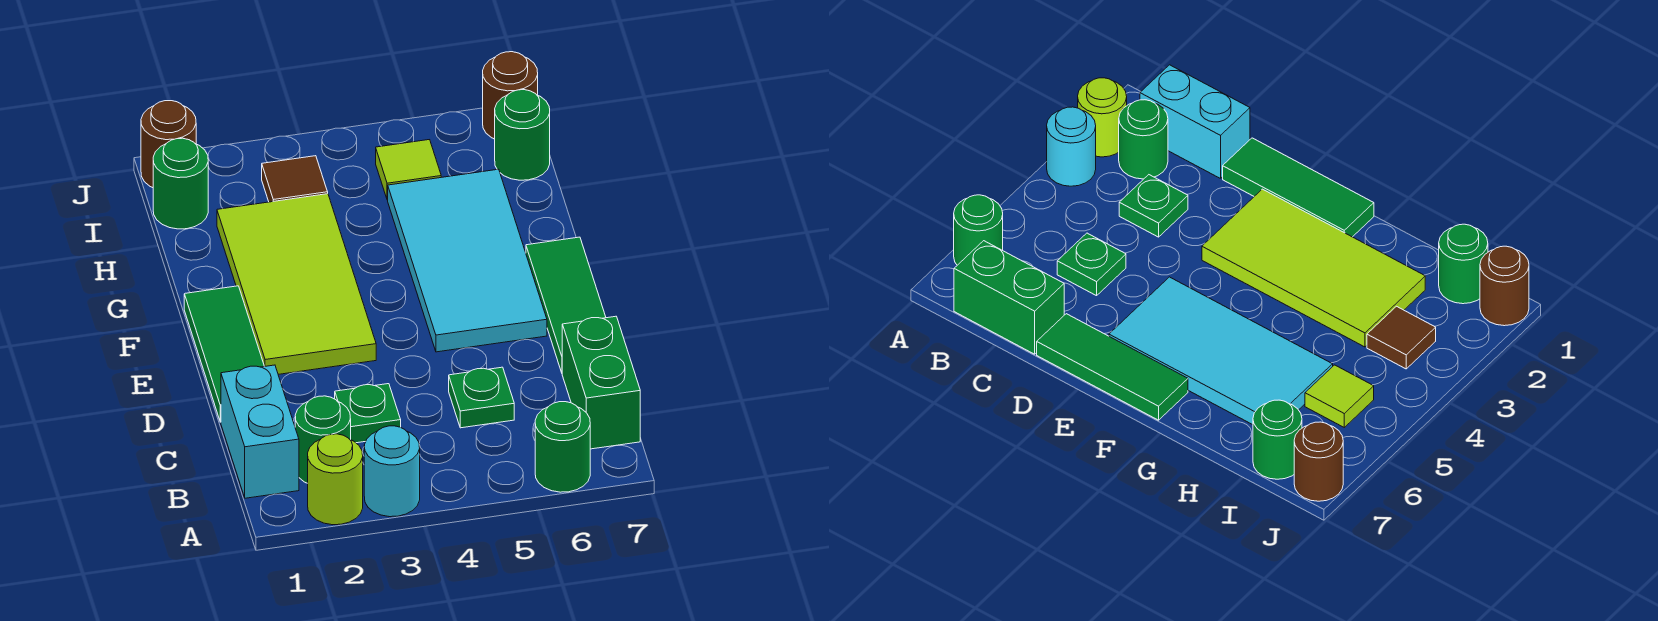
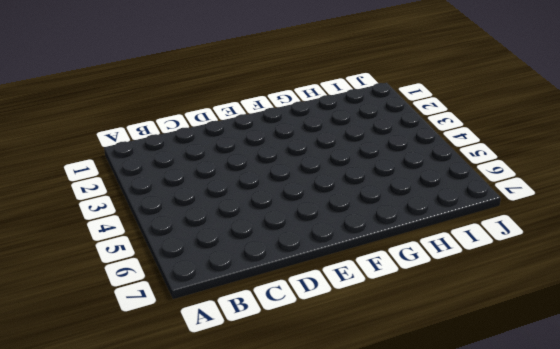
none -> lime 1x1 round brick [308,434,363,525]
none -> cyan 1x1 round brick [364,426,420,517]
none -> green 1x1 round brick [535,402,590,492]

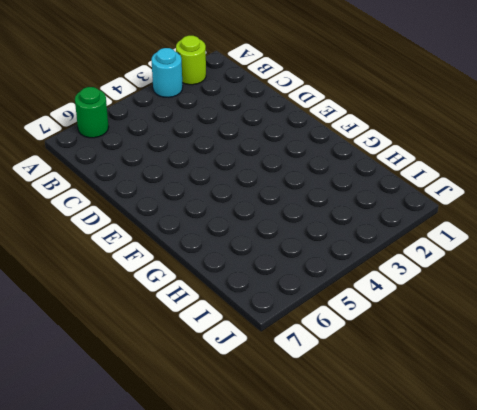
none -> cyan 1x2 brick [221,365,299,498]
none -> green 1x1 round brick [295,396,351,483]
none -> green 1x2 brick [562,316,640,449]

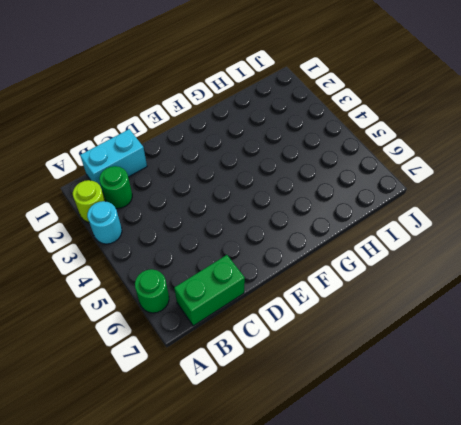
none -> green 1x1 plate [335,384,401,443]
none -> green 1x1 plate [449,367,514,428]
none -> green 1x3 tile [184,286,264,422]

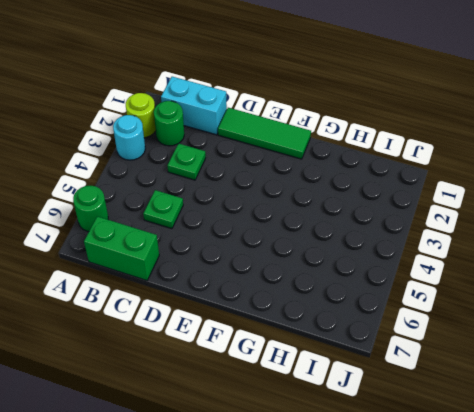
none -> green 1x3 tile [526,237,606,373]
none -> lime 2x4 tile [217,194,376,374]
none -> cyan 2x4 tile [388,169,547,352]

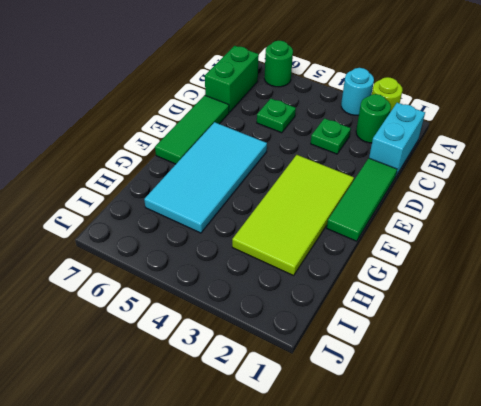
none -> green 1x1 round brick [153,138,208,229]
none -> brown 1x1 tile [262,156,328,202]
none -> lime 1x1 tile [376,140,441,200]

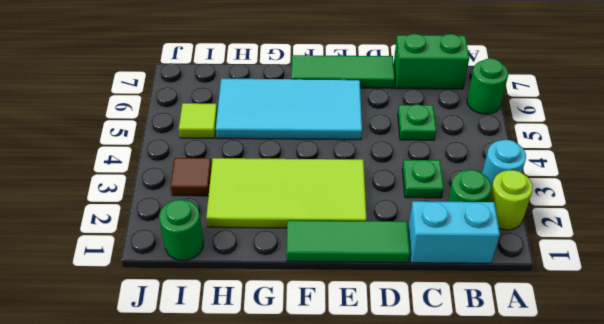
none -> green 1x1 round brick [495,90,550,180]
none -> brown 1x1 round brick [141,101,196,188]
none -> brown 1x1 round brick [483,52,538,139]

